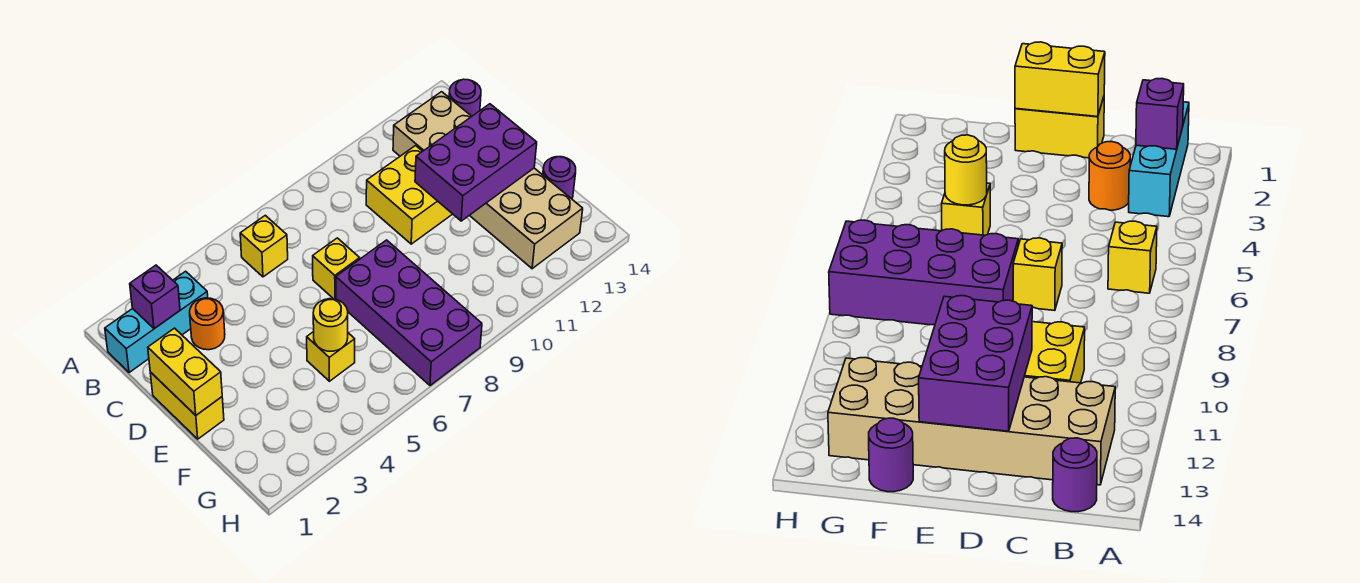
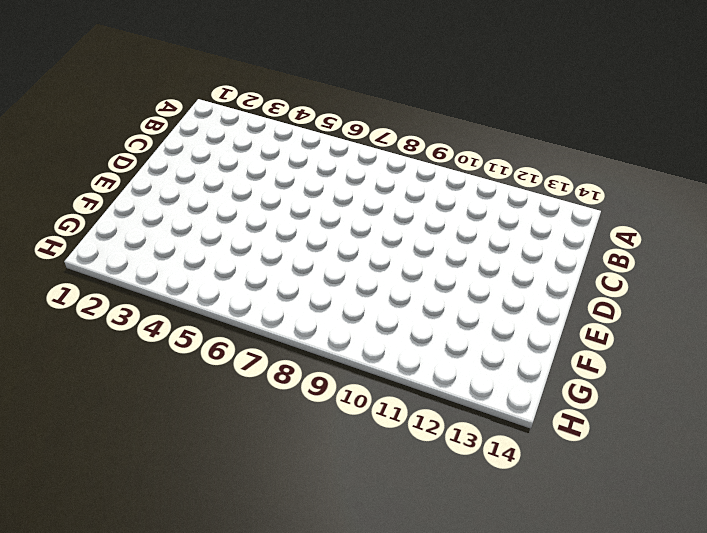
none -> cyan 1x3 brick [105,271,208,373]
none -> yellow 1x1 brick [240,215,288,277]
none -> tan 2x6 brick [393,92,583,269]

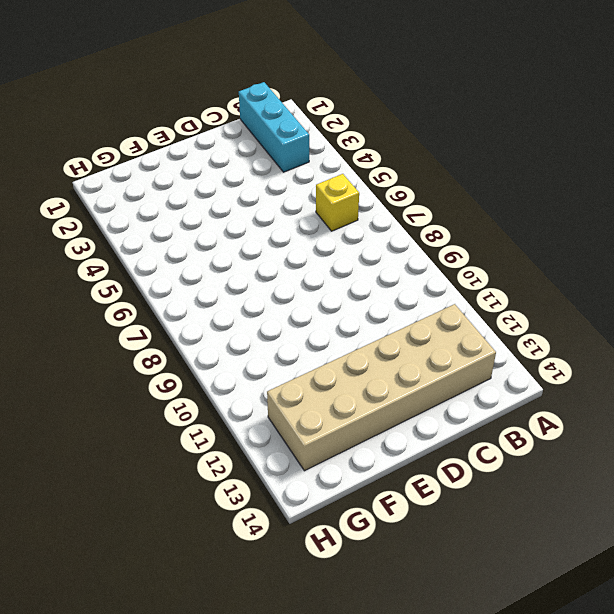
none -> purple 1x1 round brick [449,79,481,116]
none -> orange 1x1 round brick [190,298,225,350]
none -> yellow 2x2 brick [366,146,452,244]

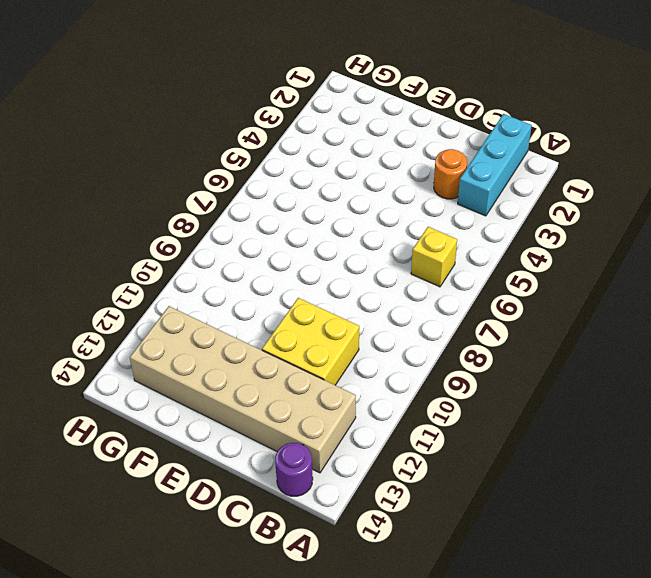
none -> yellow 1x2 brick [150,372,224,439]
none -> yellow 1x1 brick [313,238,360,299]
none -> purple 2x4 brick [336,240,482,386]

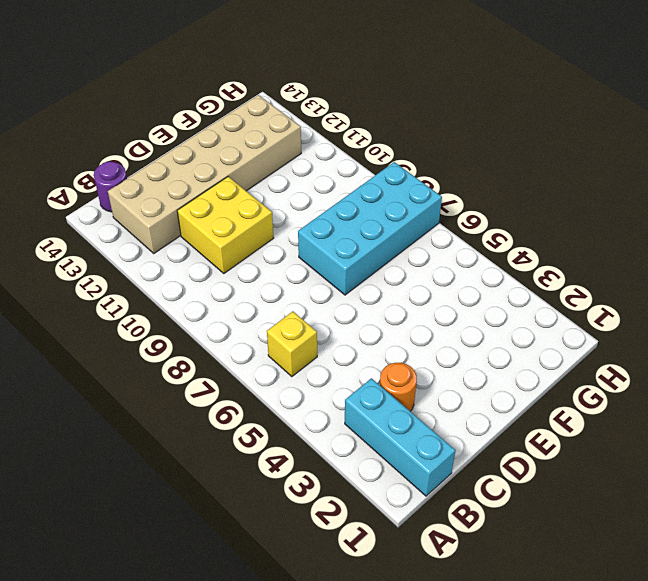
cyan 2x4 brick [298,162,442,295] -> purple 2x4 brick [336,240,482,386]
none -> yellow 1x2 brick [150,372,224,439]
none -> yellow 1x1 brick [313,238,360,299]
none -> yellow 1x1 brick [307,332,355,381]

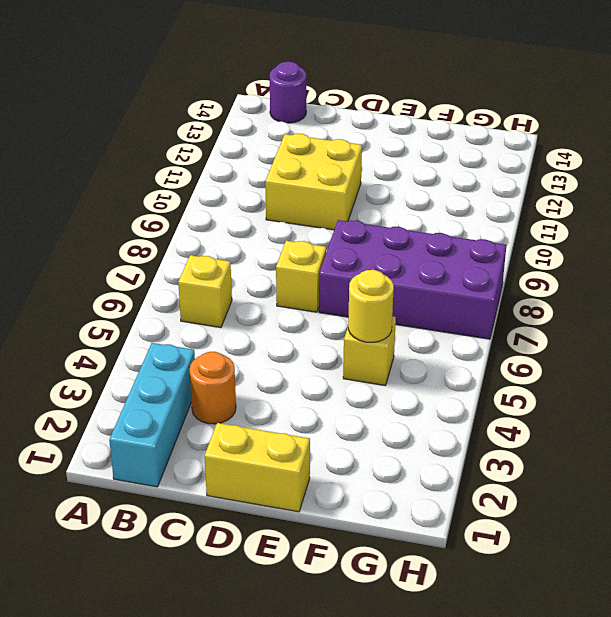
none -> tan 2x6 brick [393,92,583,269]
none -> purple 1x1 round brick [543,157,576,199]
none -> purple 1x1 brick [130,265,180,329]

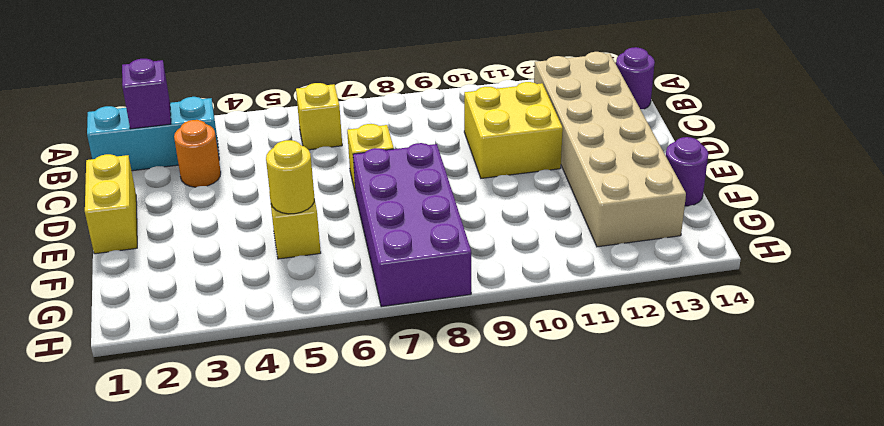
none -> yellow 1x2 brick [148,328,222,415]
none -> purple 2x3 brick [415,104,537,221]

